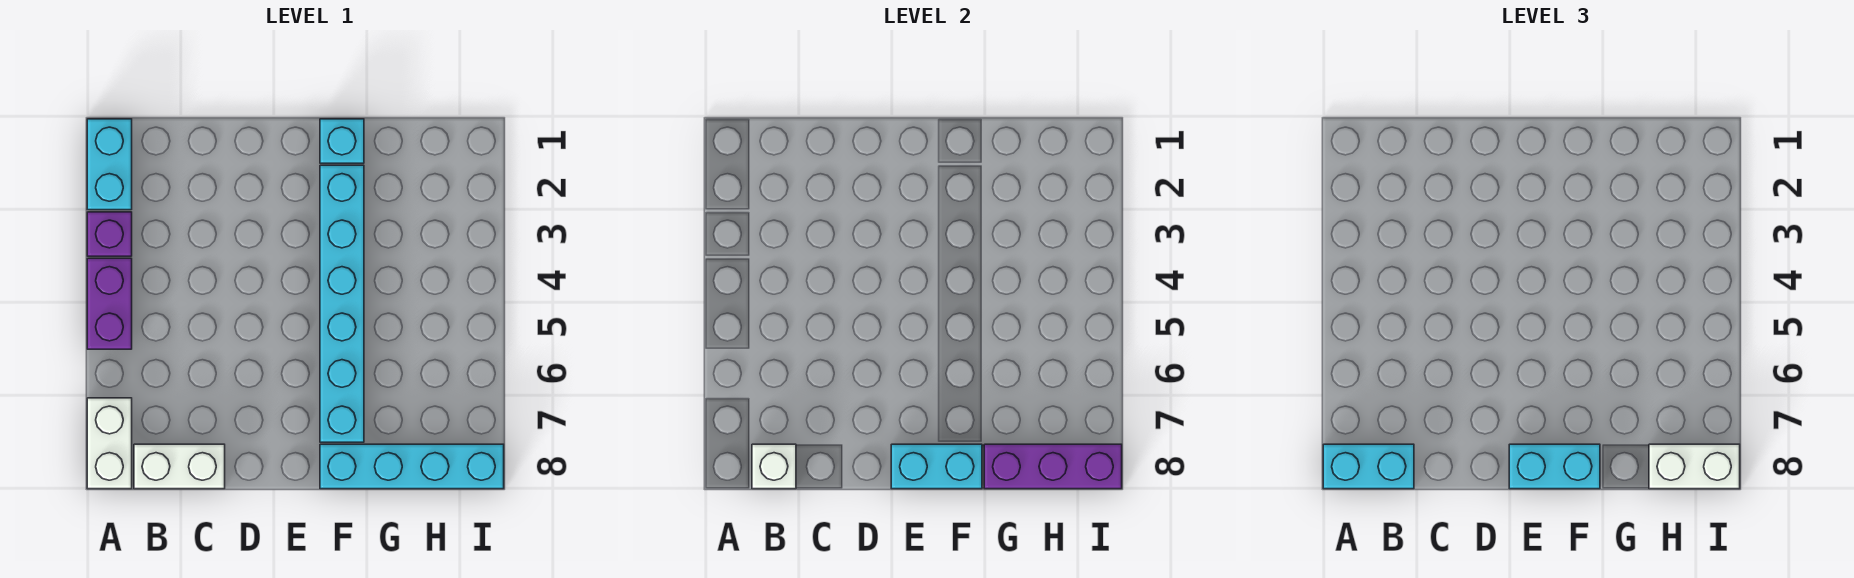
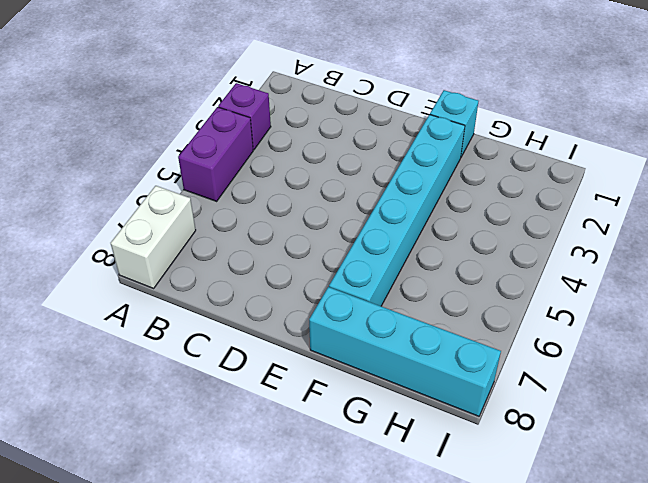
none -> cyan 1x2 brick [87,119,132,210]
none -> white 1x2 brick [134,444,225,489]
none -> white 1x1 brick [752,444,796,489]

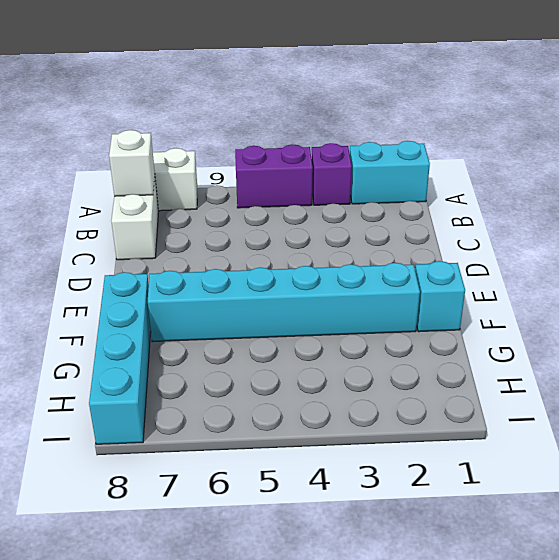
none -> cyan 1x2 brick [891,444,982,489]
none -> purple 1x3 brick [984,444,1122,489]
none -> cyan 1x2 brick [1323,444,1414,489]

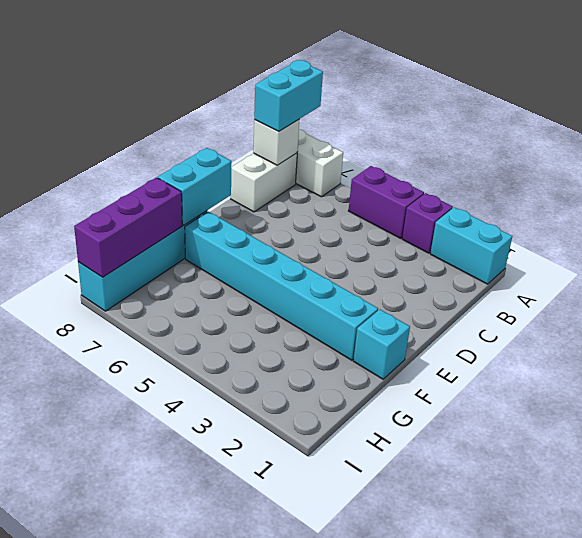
none -> cyan 1x2 brick [1509,444,1600,489]
none -> white 1x2 brick [1649,444,1740,489]

